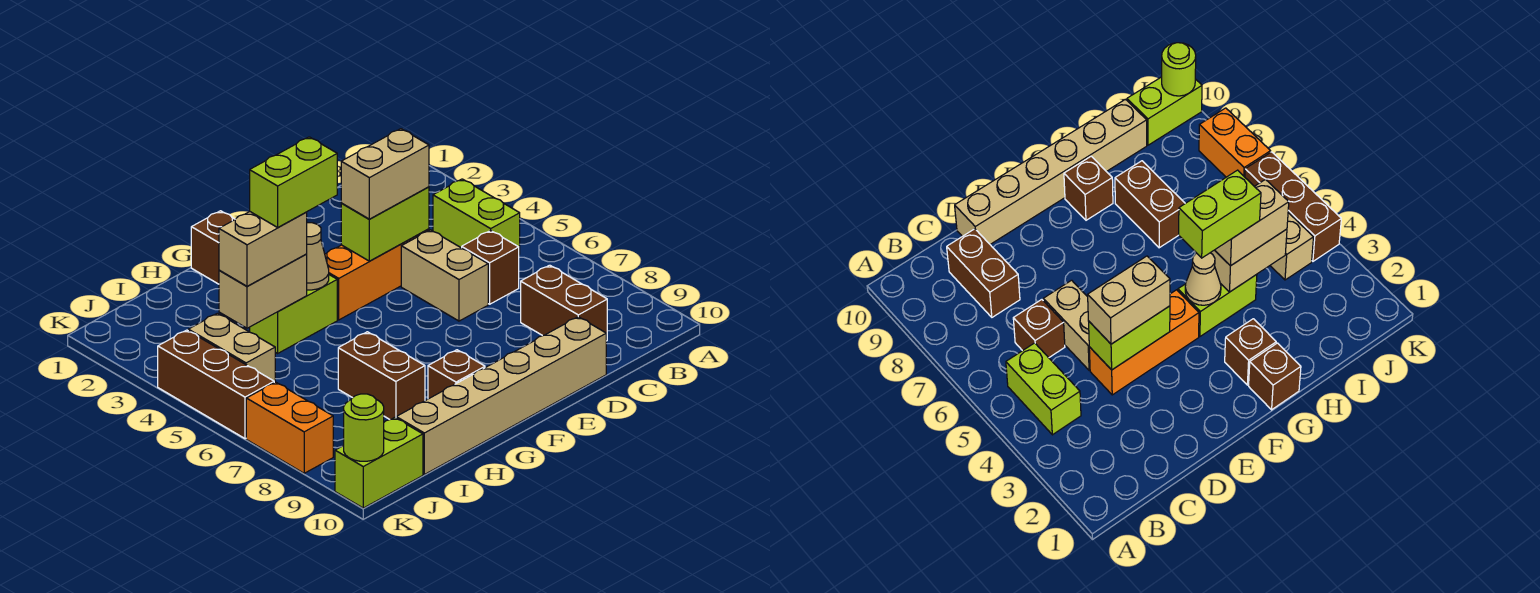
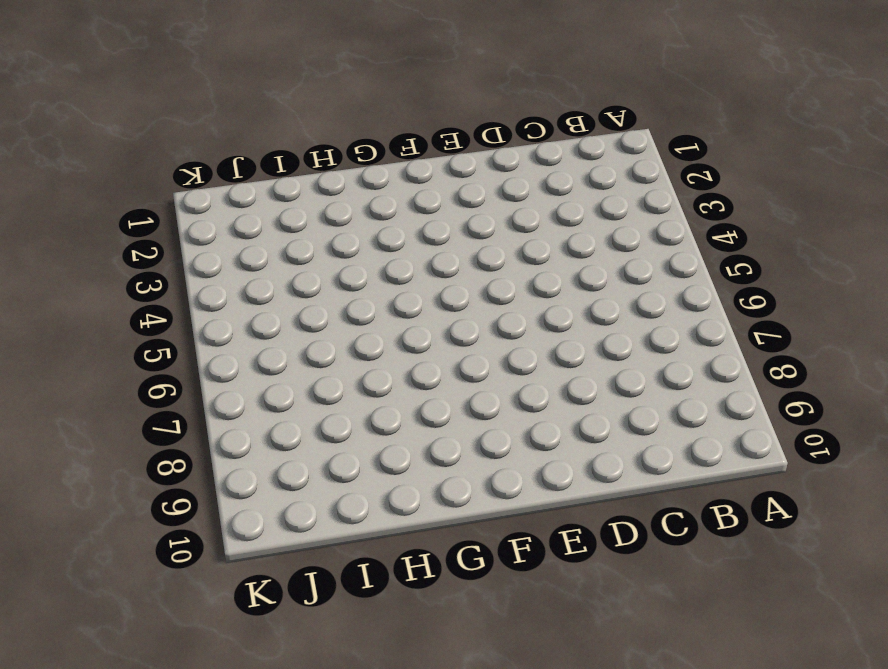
none -> lime 1x2 brick [433,179,520,254]
none -> brown 1x1 brick [462,230,519,304]
none -> brown 1x2 brick [521,265,607,341]

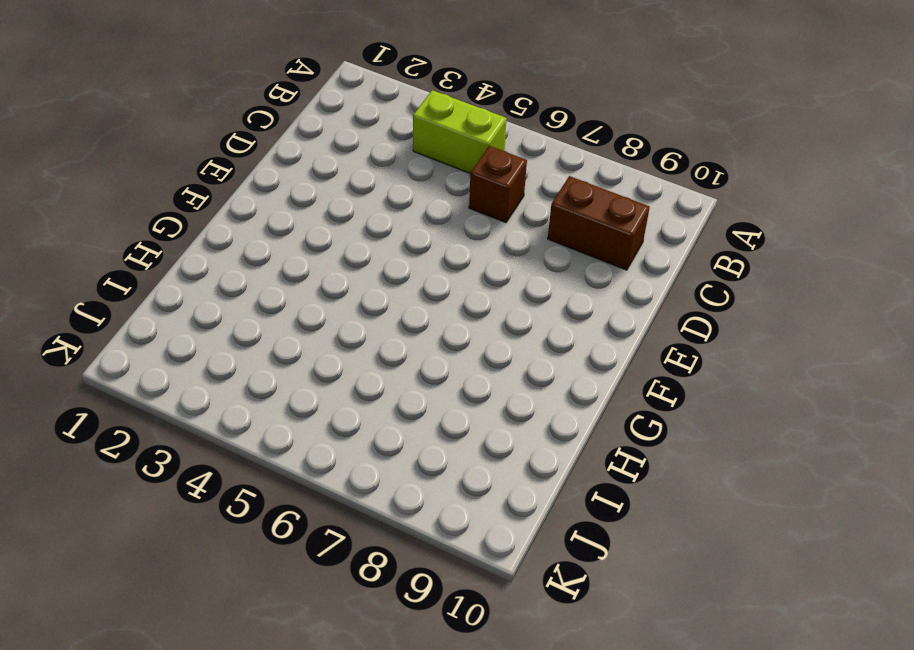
none -> orange 1x3 brick [325,229,429,320]
none -> tan 1x2 brick [401,230,488,321]
none -> tan 1x6 brick [396,317,606,474]

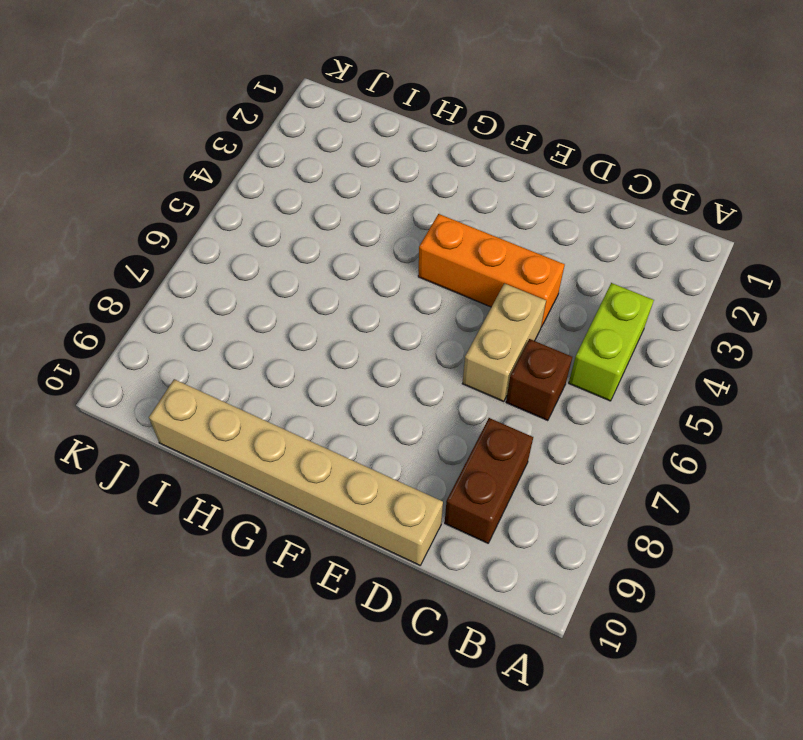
none -> brown 1x1 brick [191,211,235,284]
none -> brown 1x1 brick [1225,319,1276,385]
none -> lime 1x2 brick [250,275,337,353]

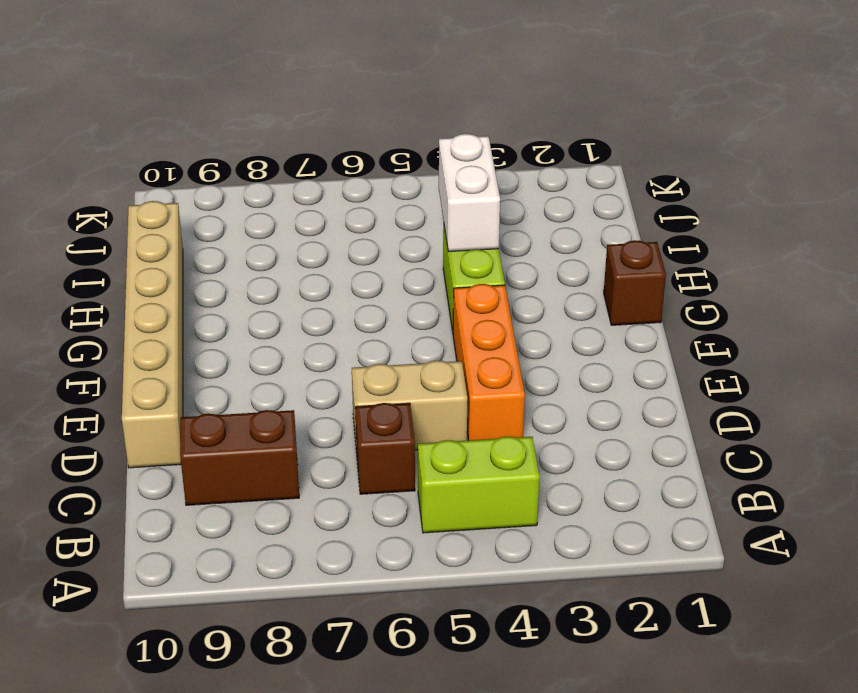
white 1x2 brick [439,134,500,252] -> tan 1x2 brick [219,254,307,328]
none -> brown 1x1 brick [1225,319,1276,385]
none -> brown 1x1 brick [428,350,485,399]
none -> brown 1x2 brick [338,332,425,420]

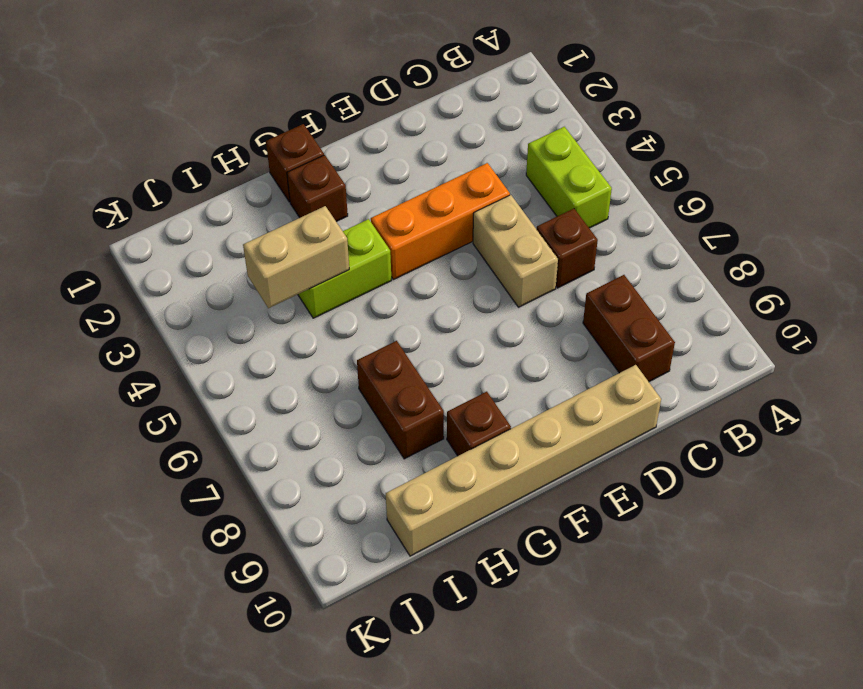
none -> tan 1x2 brick [188,313,275,383]
none -> lime 1x2 brick [335,418,423,508]
none -> brown 1x3 brick [158,330,274,439]

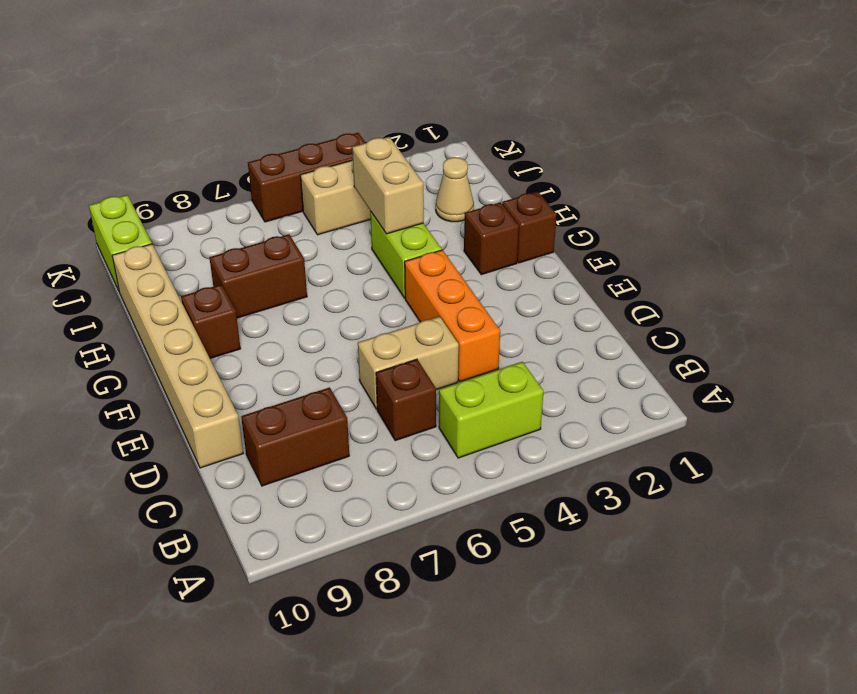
tan 1x1 cone [436,157,474,222] -> tan 1x1 cone moved to [307,223,329,290]
none -> orange 1x2 brick [246,382,333,473]
none -> lime 1x2 brick [341,187,429,261]
none -> lime 1x1 round brick [344,394,384,461]

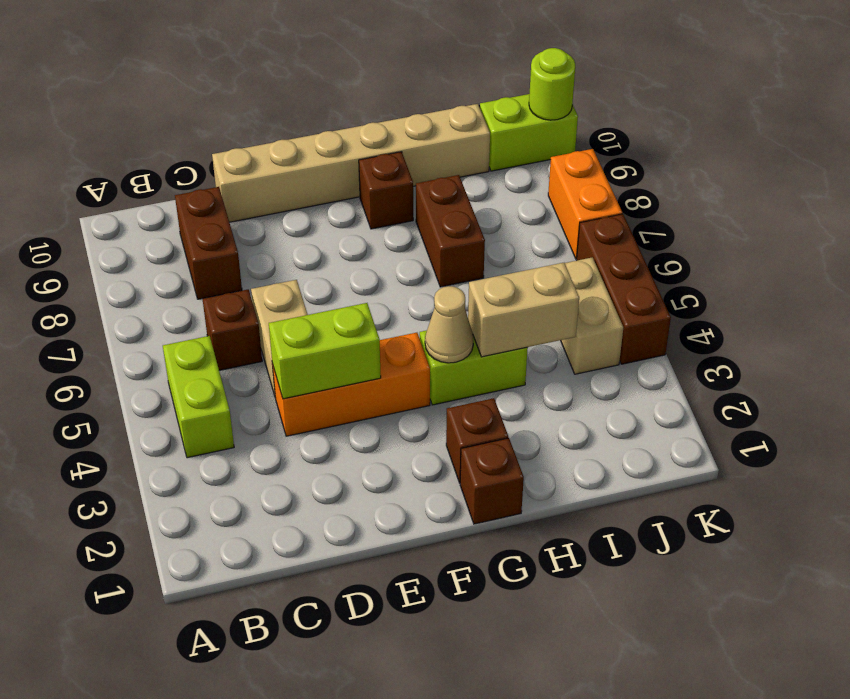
none -> tan 1x2 brick [341,129,429,219]
none -> tan 1x2 brick [219,212,307,286]
none -> lime 1x2 brick [250,137,337,227]

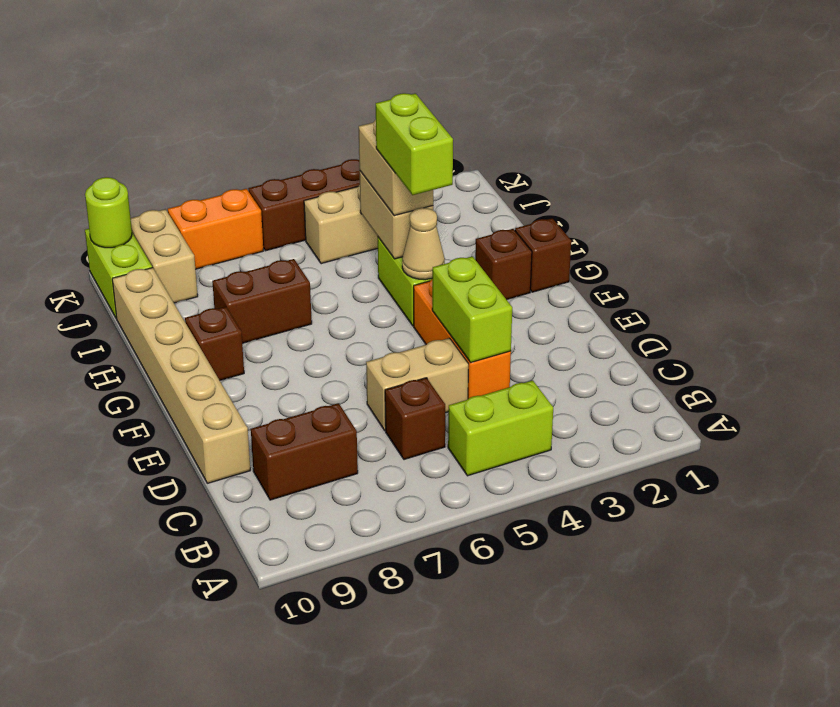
tan 1x2 brick [131,209,198,303] -> tan 1x2 brick moved to [341,129,429,219]

